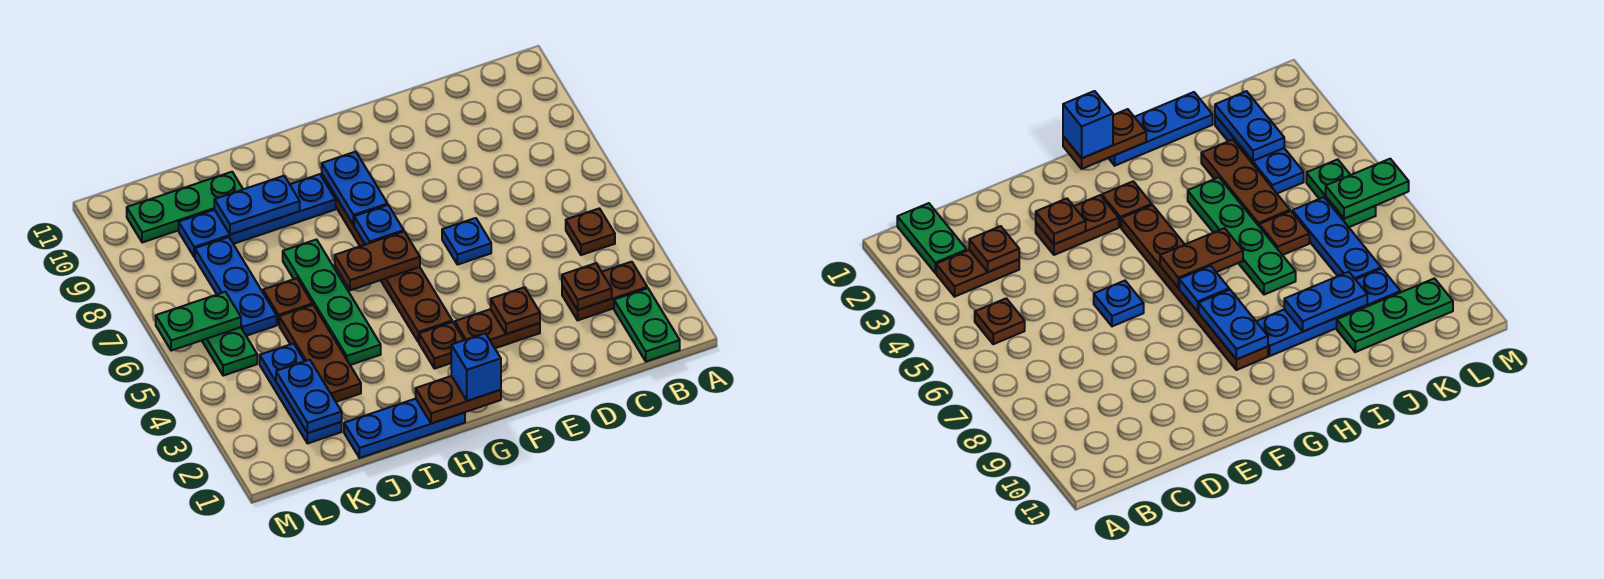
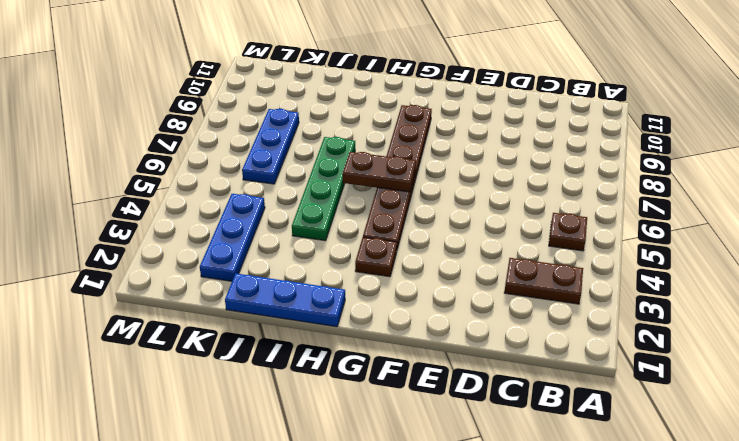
none -> green 1x2 plate [614,288,680,362]
none -> brown 1x2 plate [455,309,540,348]
none -> blue 1x1 plate [442,218,491,265]

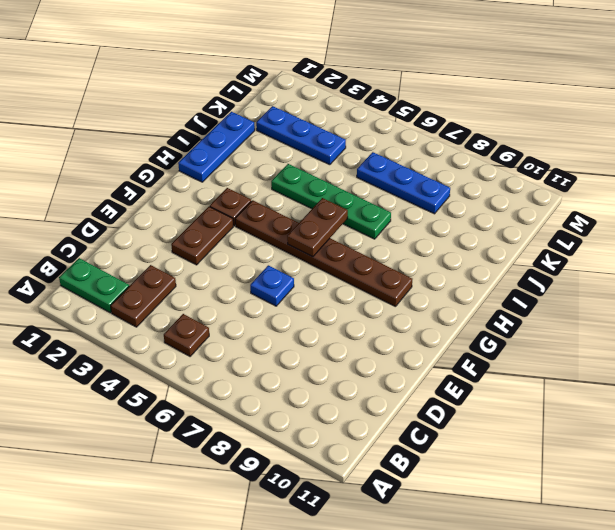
none -> blue 1x4 plate [179,174,336,257]
none -> brown 1x3 plate [279,305,361,402]
none -> brown 1x1 plate [263,278,313,325]

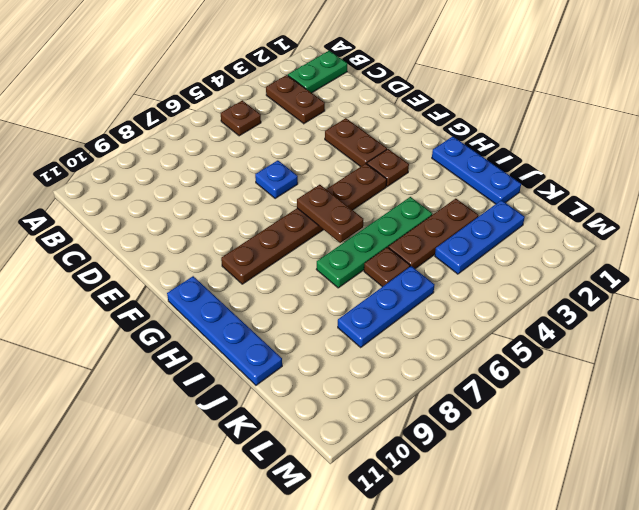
blue 1x4 plate [167,276,282,385] -> blue 1x4 plate moved to [179,174,336,257]
none -> green 1x3 plate [127,172,243,243]
none -> green 1x2 plate [202,327,257,376]
none -> brown 1x1 plate [562,263,612,310]

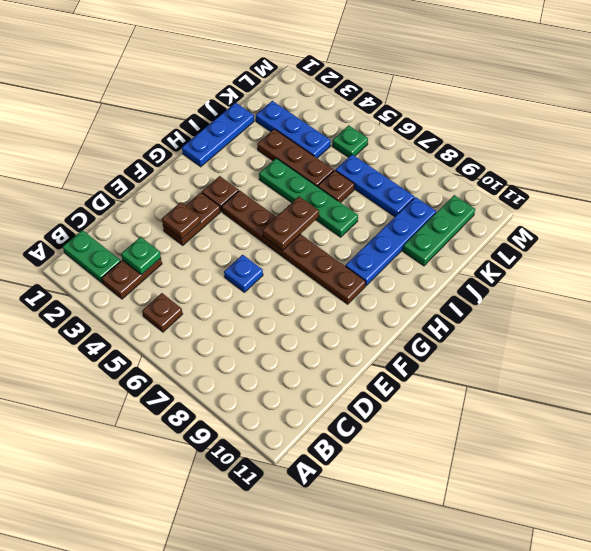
green 1x1 plate [121,237,161,275] -> brown 1x1 plate [562,263,612,310]
green 1x1 plate [332,125,368,157] -> green 1x2 plate [202,327,257,376]
none -> brown 1x2 plate [416,376,501,424]
none -> blue 1x1 plate [354,205,404,245]
none -> blue 1x2 plate [322,152,387,225]

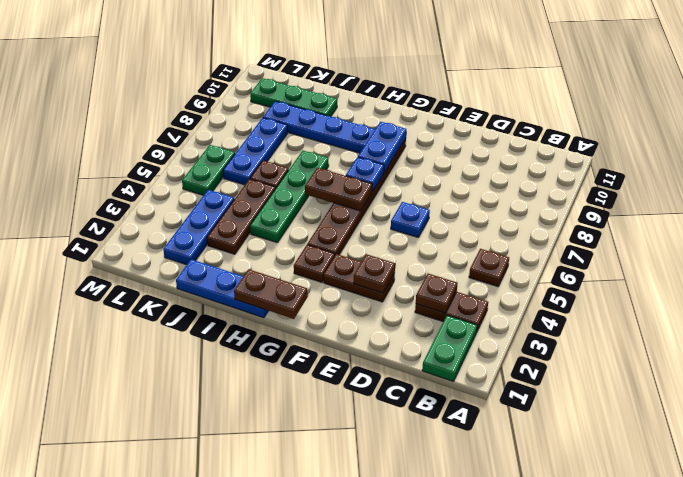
none -> blue 1x2 plate [214,176,300,235]
none -> blue 1x2 plate [276,360,342,433]
none -> green 1x2 plate [156,292,241,351]

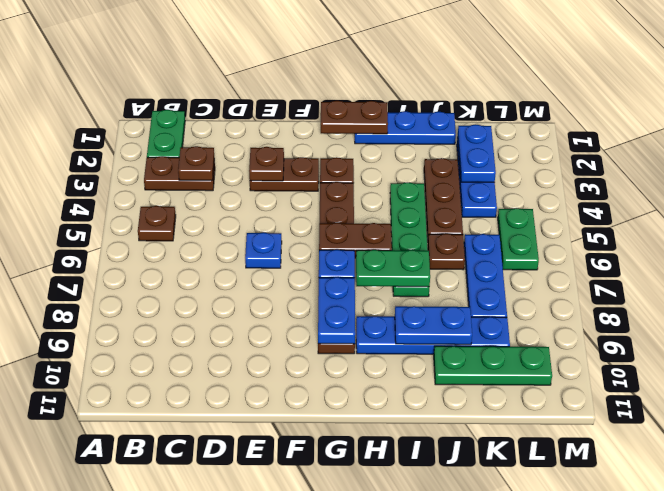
green 1x2 plate [356,250,430,287] -> green 1x2 plate moved to [156,292,241,351]
none -> blue 1x1 brick [451,333,501,401]

